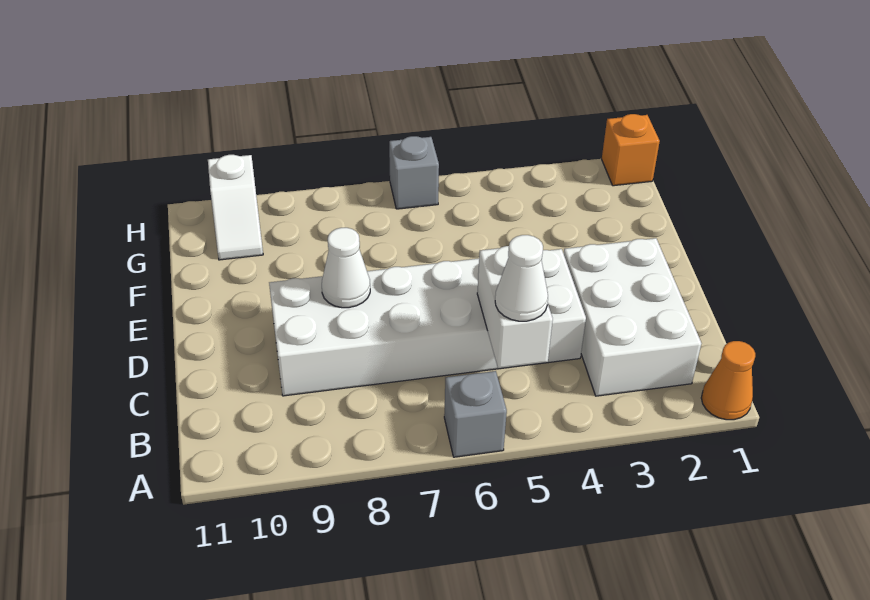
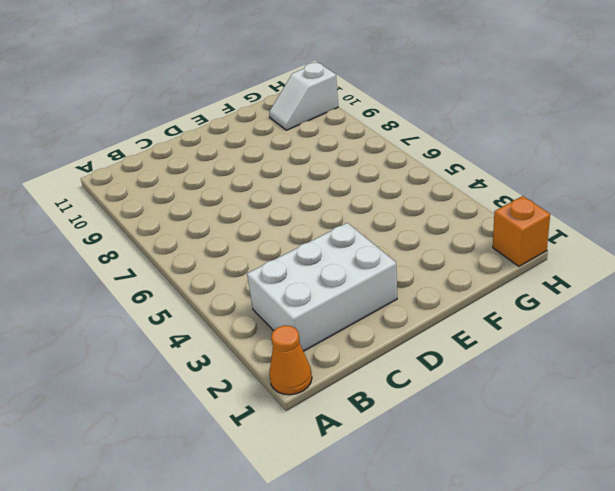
none -> grey 1x1 brick [444,371,507,457]
none -> white 2x6 brick [269,249,586,396]

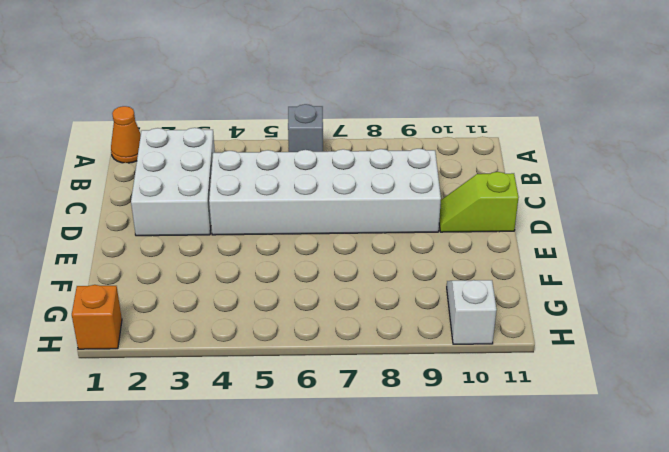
lime 1x2 slope [439,172,519,232] -> none
none -> grey 1x1 brick [389,136,439,209]
none -> white 1x2 brick [477,246,553,368]

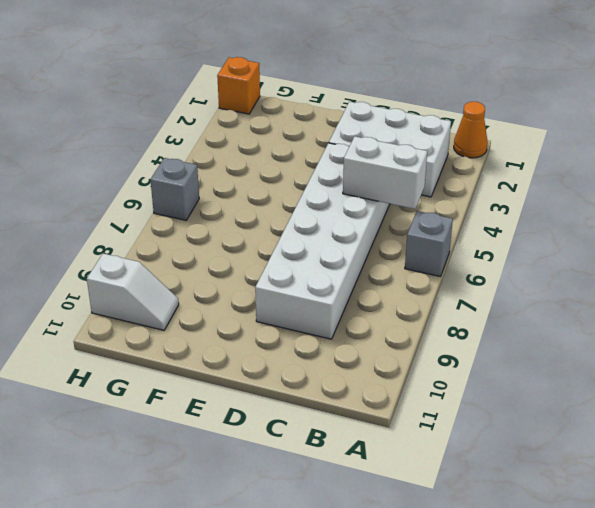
none -> white 1x1 cone [322,228,370,308]
none -> white 1x1 cone [495,235,548,321]

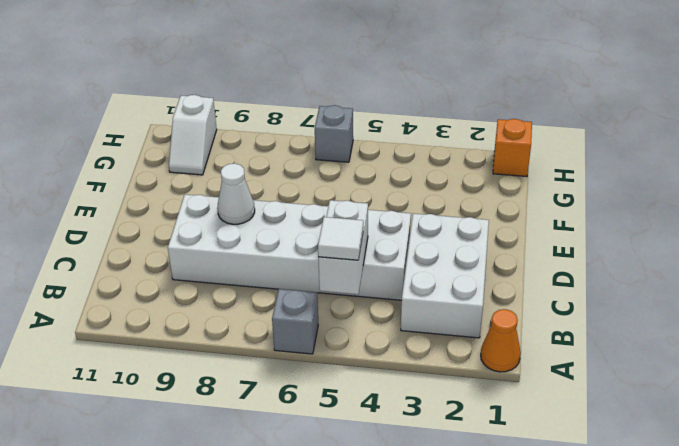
white 1x1 tile [318,217,363,260] -> white 1x1 cone [495,235,548,321]

